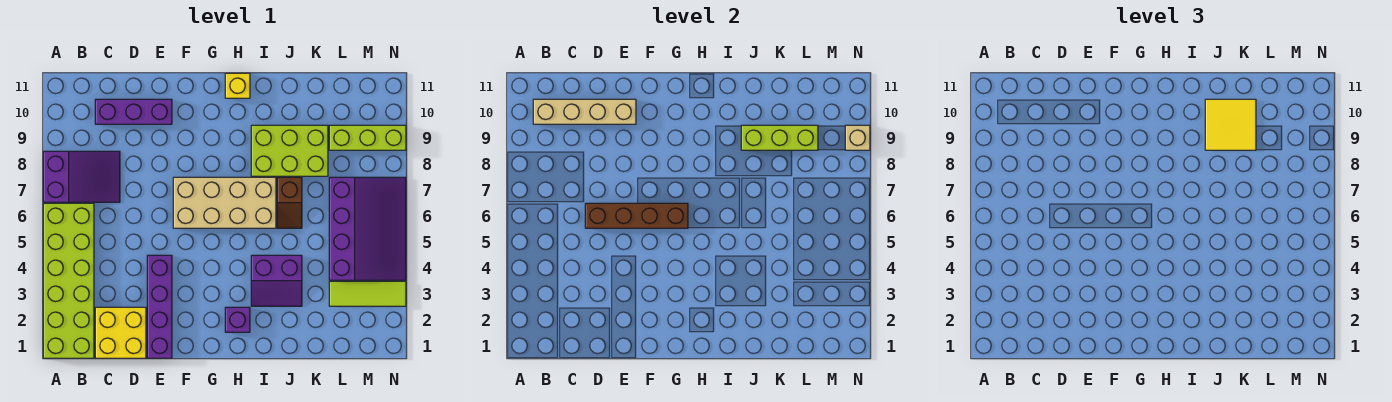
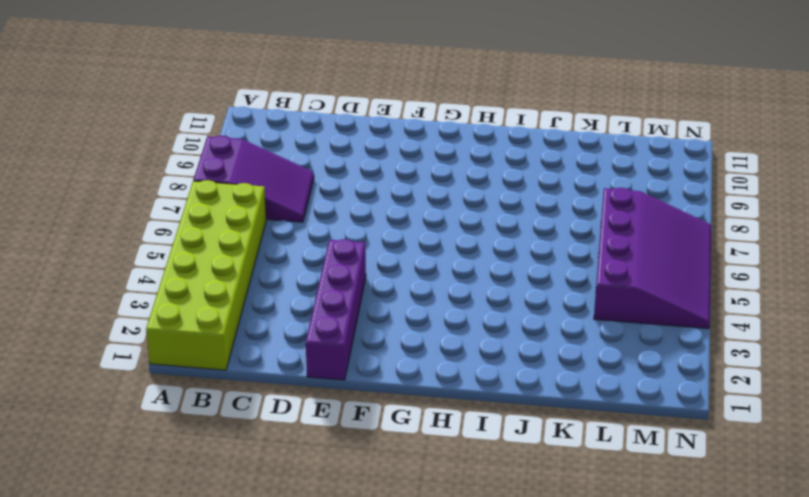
none -> yellow 2x2 brick [95,307,146,358]
none -> purple 1x3 brick [95,99,172,124]
none -> tan 2x4 brick [173,177,276,228]

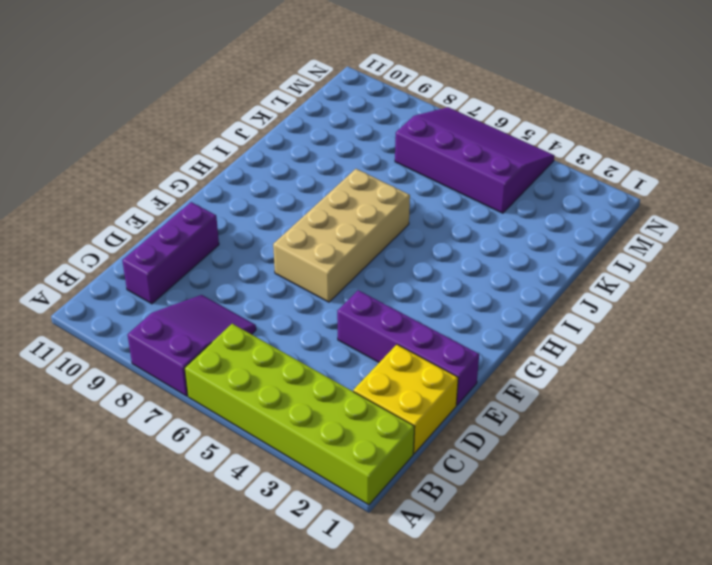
none -> purple 1x1 brick [225,307,250,332]
none -> yellow 1x1 brick [225,73,250,98]
none -> purple 2x2 slope [251,255,302,306]

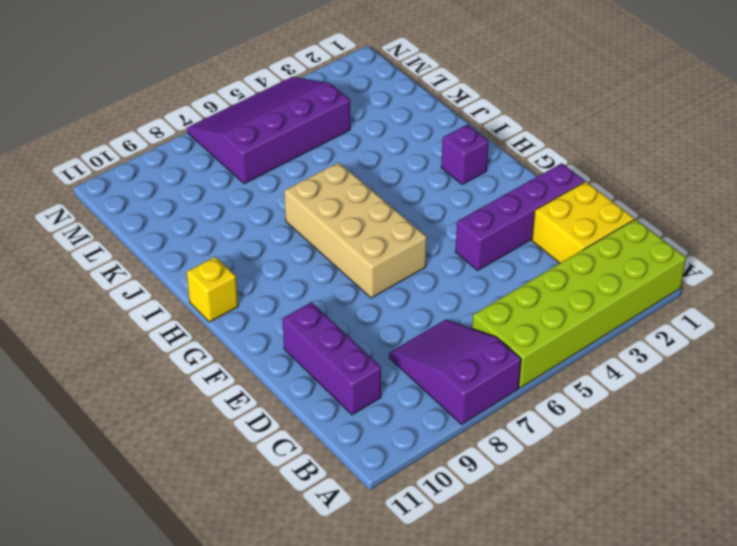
none -> purple 2x2 slope [251,255,302,306]
none -> lime 2x3 brick [251,125,328,176]
none -> brown 1x2 slope [277,177,302,228]

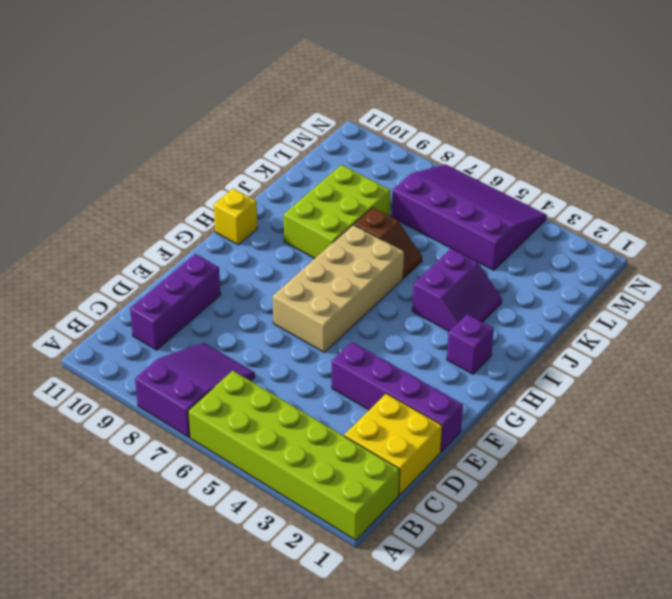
none -> lime 1x3 tile [329,281,406,306]
none -> lime 1x3 brick [329,125,406,150]
none -> tan 1x4 brick [533,99,636,124]

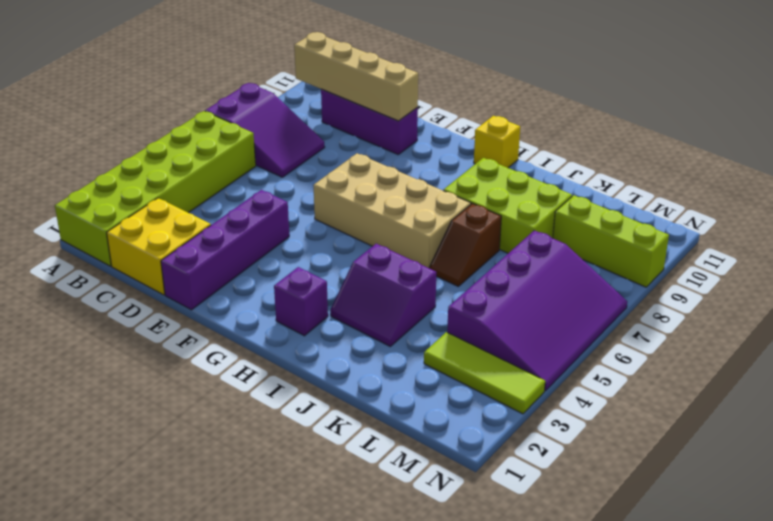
none -> brown 1x4 brick [585,203,688,228]
none -> lime 1x3 brick [741,125,818,150]
none -> tan 1x1 brick [845,125,870,150]

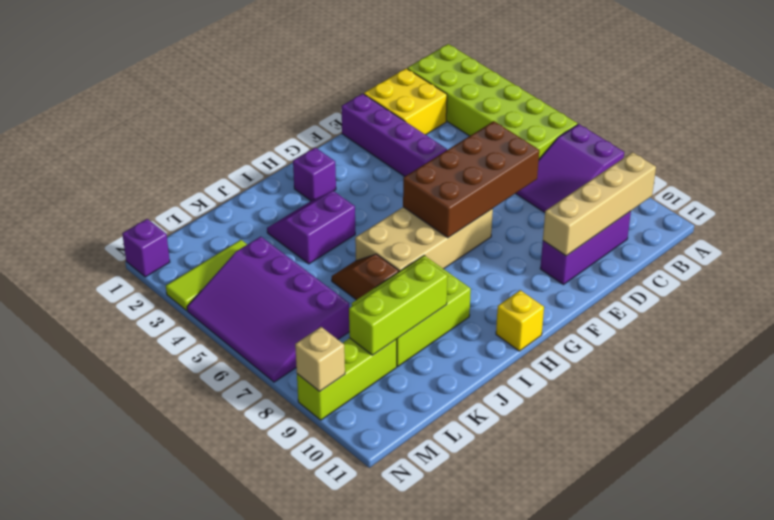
brown 2x4 brick [403,121,539,238] -> brown 1x4 brick [585,203,688,228]
purple 1x1 brick [122,219,170,277] -> none
none -> yellow 2x2 tile [1205,99,1256,150]

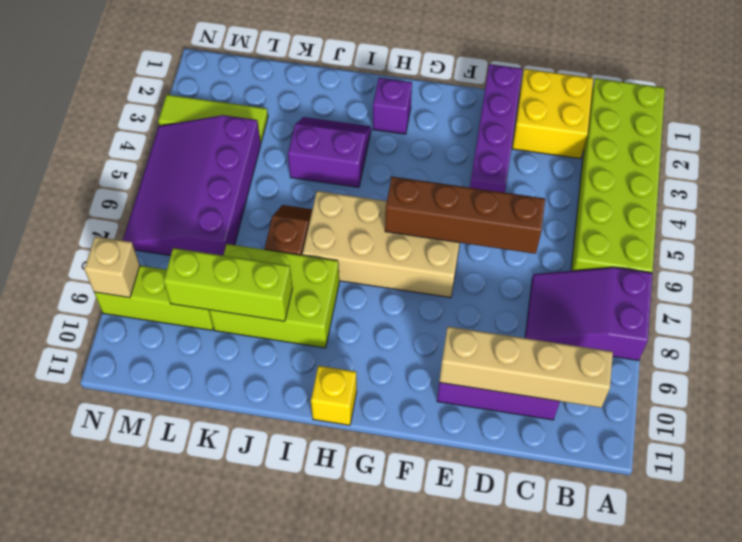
none -> yellow 2x2 tile [1205,99,1256,150]

